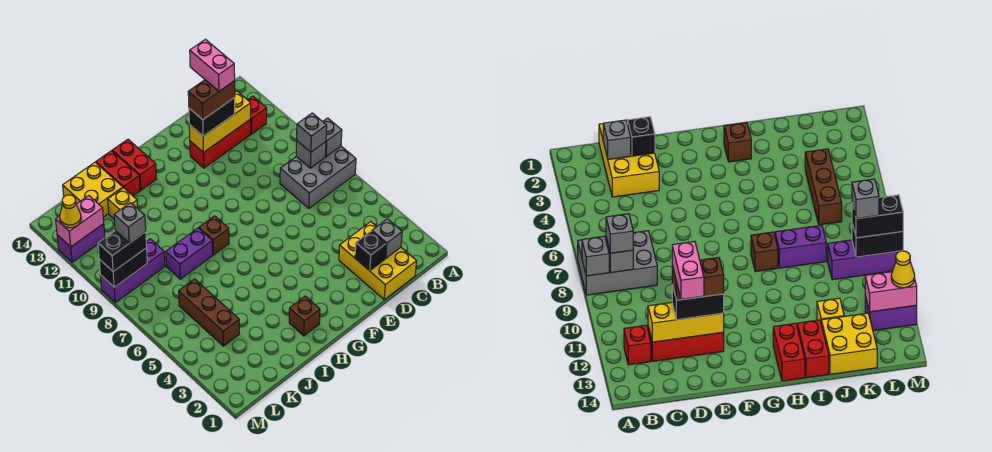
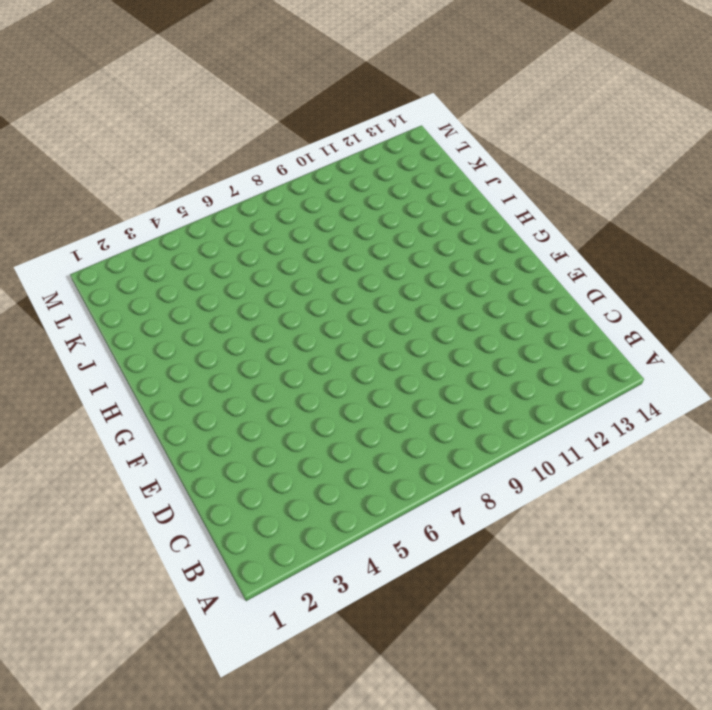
none -> grey 2x3 brick [280,146,356,208]
none -> red 1x1 brick [248,96,267,134]
none -> yellow 2x3 brick [339,222,417,300]

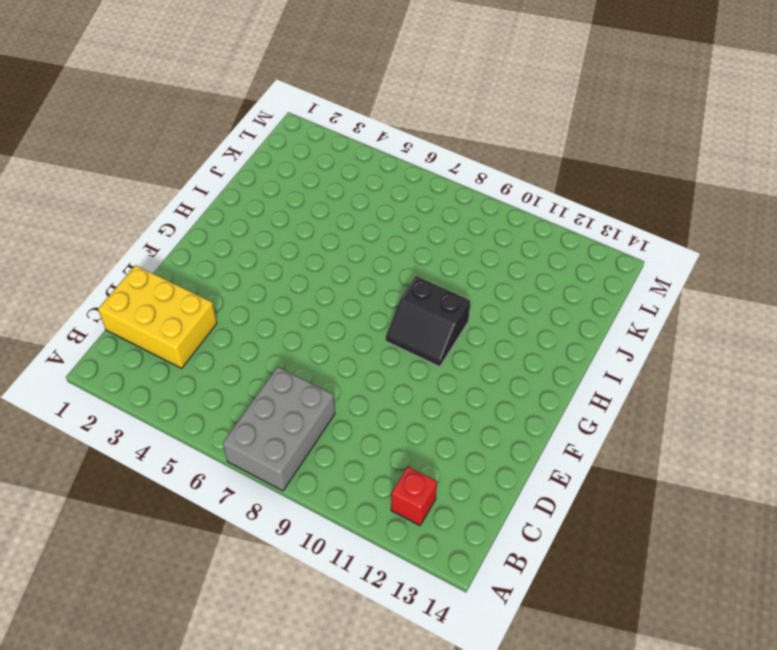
black 2x2 slope [386,276,471,367] -> none
none -> red 1x3 brick [190,119,251,168]
none -> brown 1x1 brick [289,296,320,336]
none -> brown 1x1 brick [199,216,229,255]

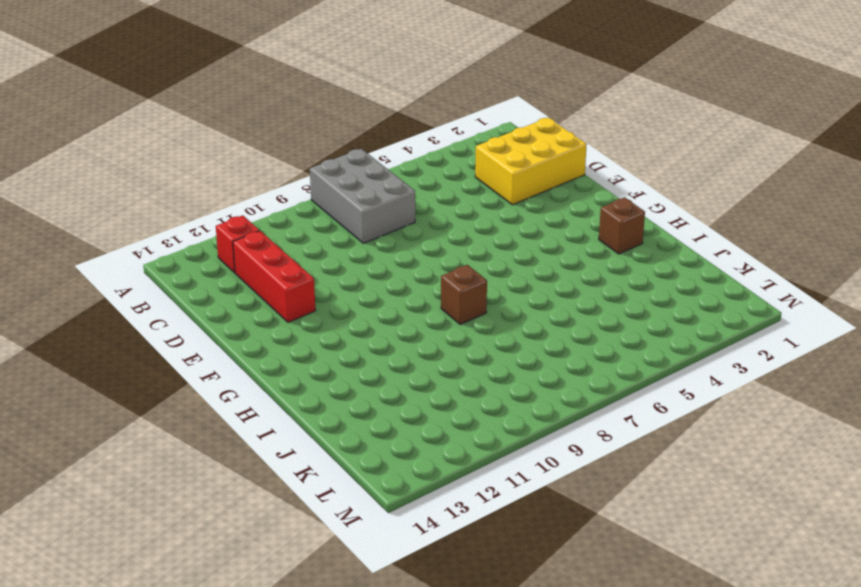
none -> red 1x2 brick [112,139,156,190]
none -> purple 1x2 brick [166,228,213,279]
none -> red 1x2 brick [96,151,140,196]

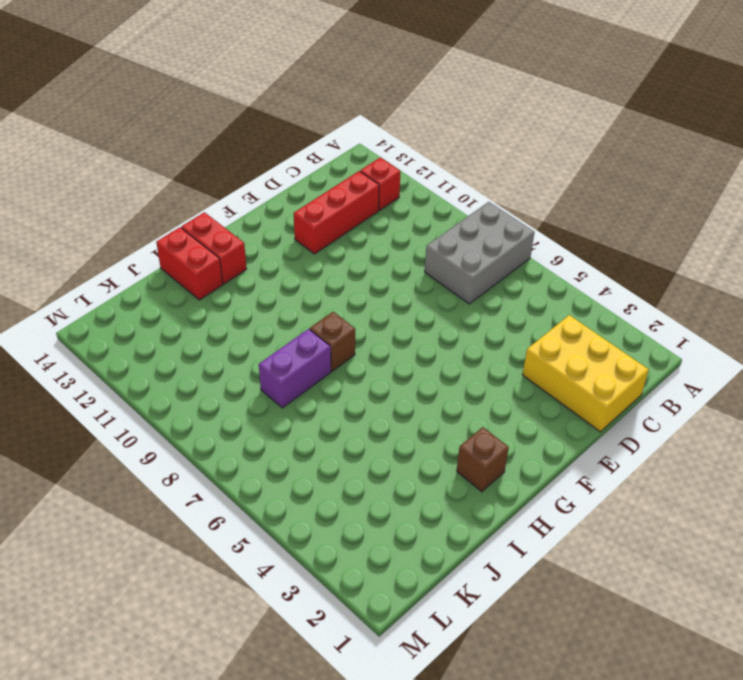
none -> yellow 1x1 brick [108,188,138,219]
none -> yellow 2x2 brick [63,162,123,217]
none -> brown 1x3 brick [179,279,239,346]

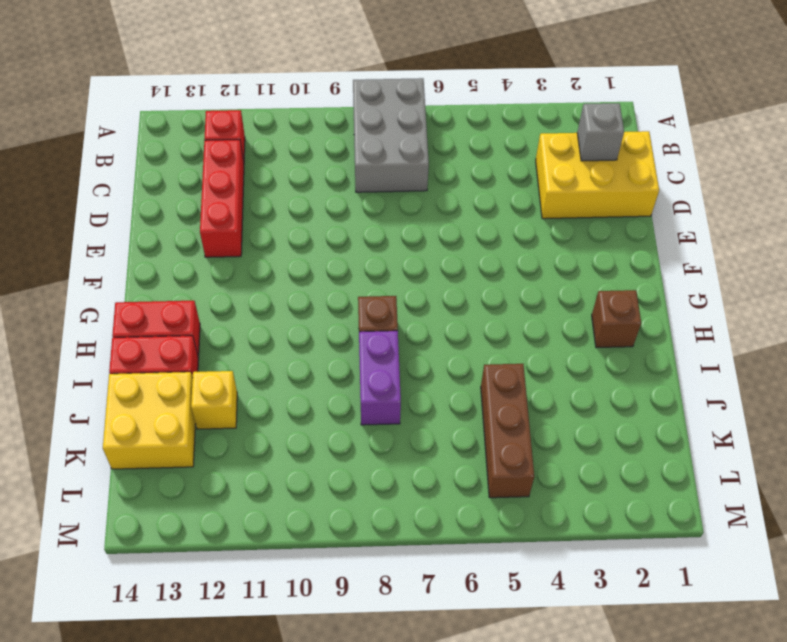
brown 1x3 brick [481,364,534,498] -> brown 1x3 brick turned to [179,279,239,346]
none -> purple 1x3 brick [100,239,165,303]
none -> purple 1x2 brick [57,224,105,262]
none -> grey 1x1 brick [323,118,342,157]

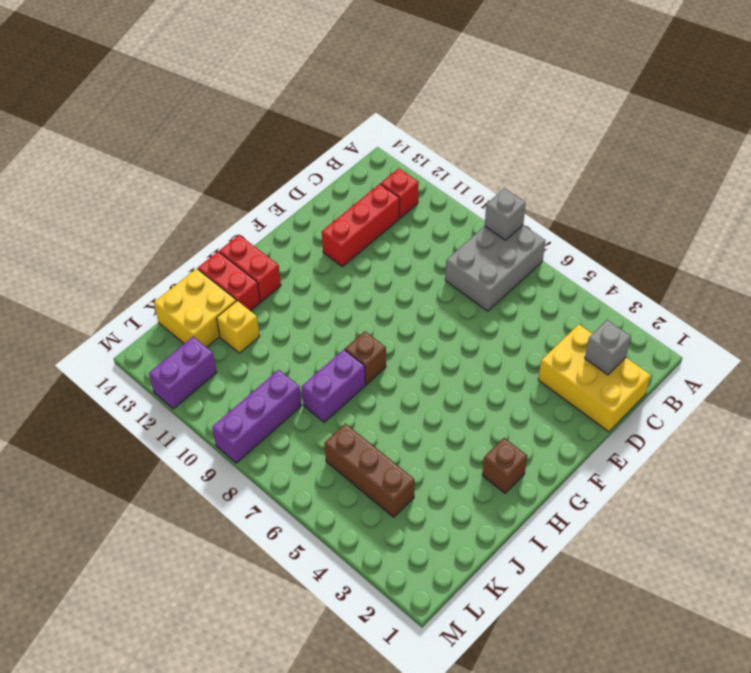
none -> grey 1x1 brick [296,141,326,168]
none -> yellow 1x3 brick [189,91,251,152]
none -> black 1x1 brick [355,231,386,271]

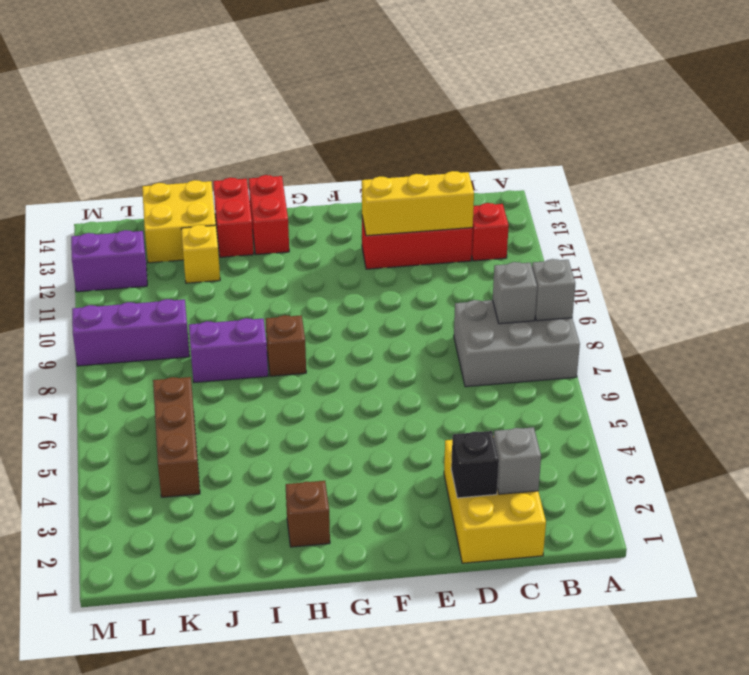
none -> black 1x2 brick [99,248,147,287]
none -> pink 1x2 brick [56,196,104,247]
none -> grey 1x1 brick [297,113,327,152]

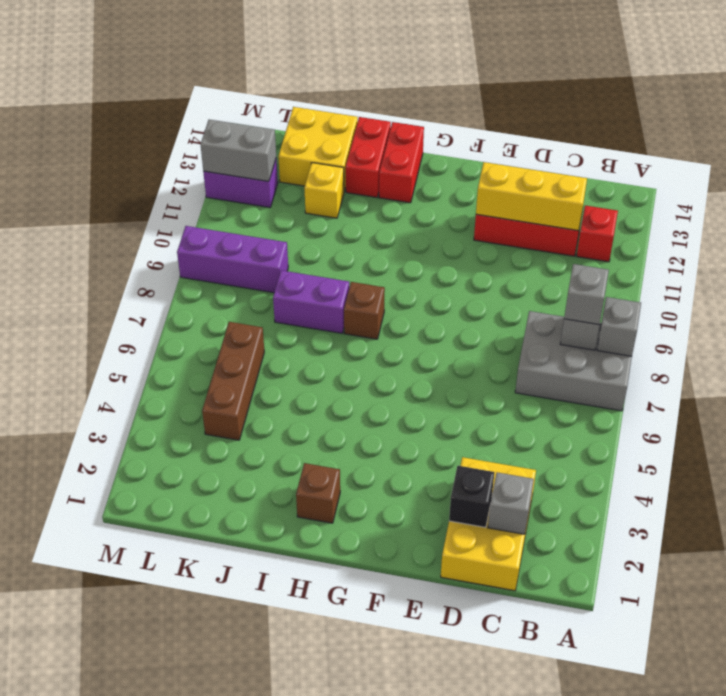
grey 1x2 brick [200,120,276,181] -> pink 1x2 brick [56,196,104,247]
none -> black 1x2 brick [99,248,147,287]
none -> black 1x2 brick [189,98,235,136]
none -> black 1x2 brick [98,231,147,272]

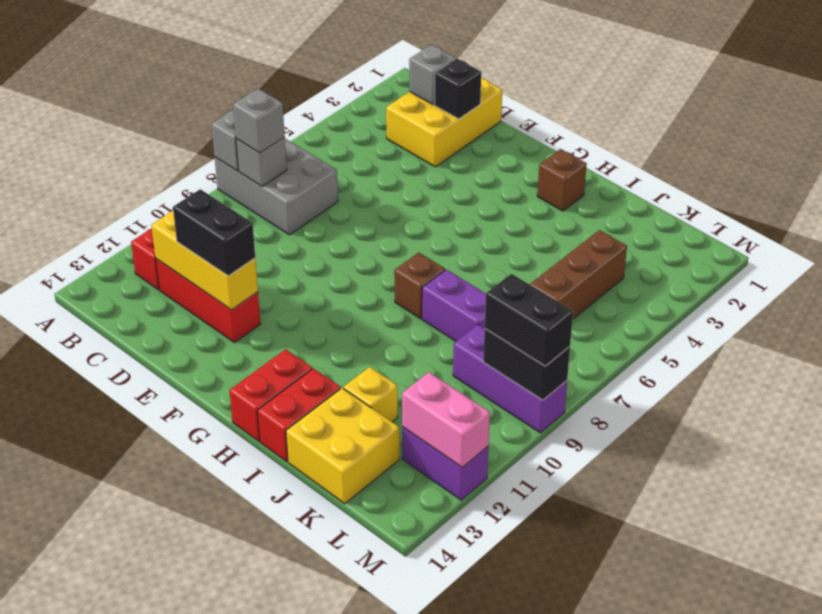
none -> yellow 1x1 cone [60,195,81,228]
none -> brown 1x2 brick [188,80,235,120]
none -> grey 1x1 brick [114,203,146,243]

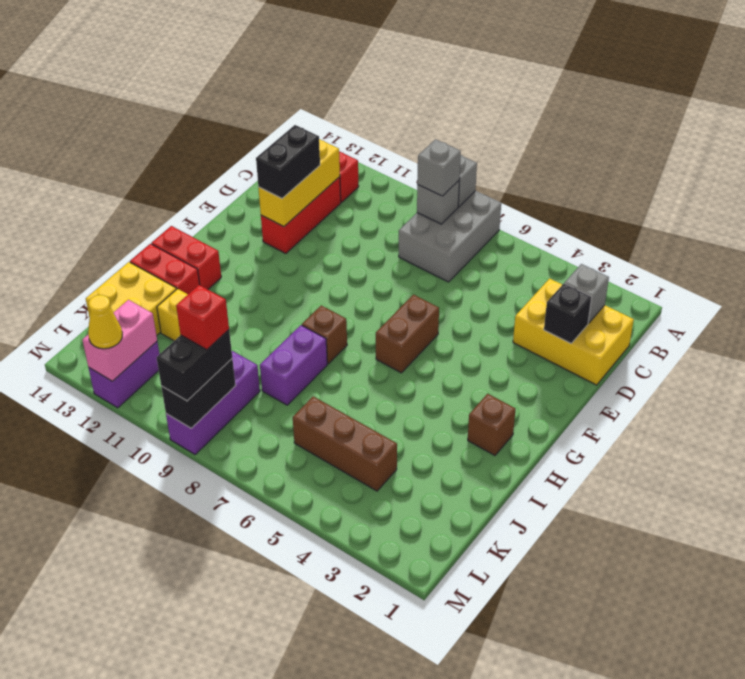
brown 1x2 brick [376,295,439,373] -> brown 1x2 brick moved to [188,80,235,120]
red 1x1 brick [176,285,229,350] -> grey 1x1 brick [114,203,146,243]
none -> pink 1x2 brick [190,39,235,91]

